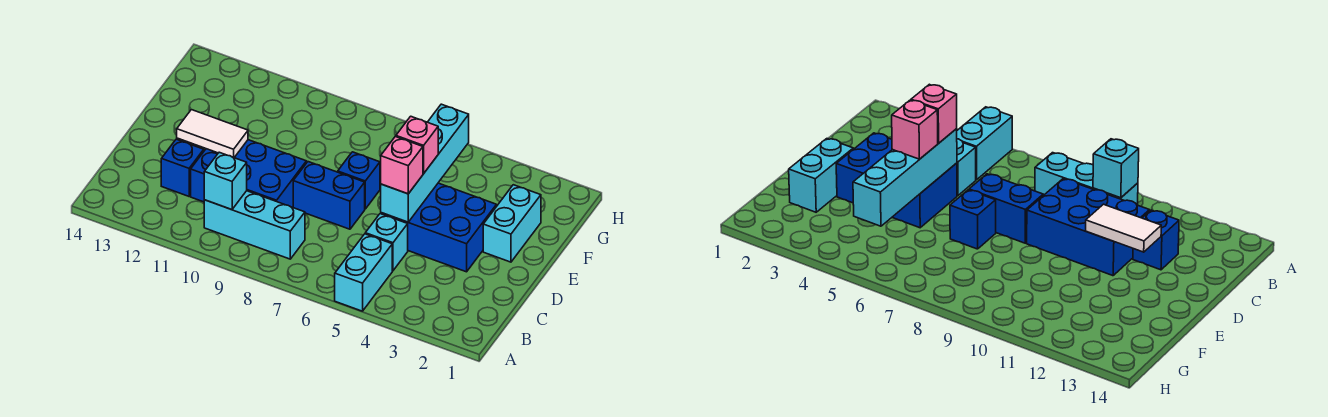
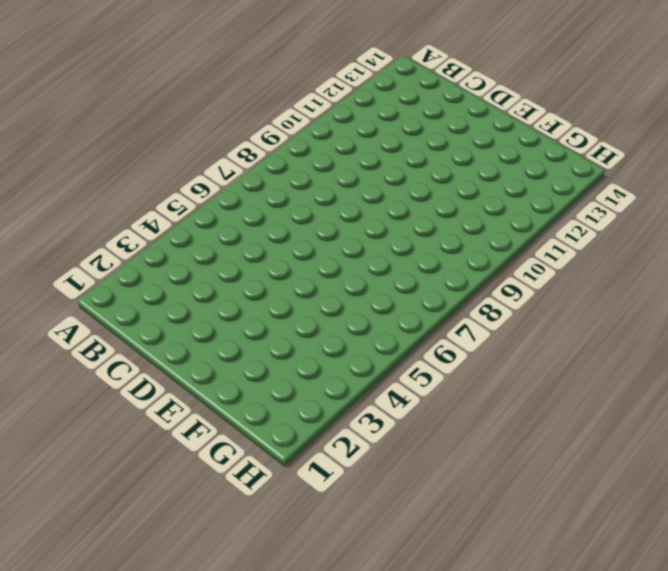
none -> cyan 1x2 brick [335,234,392,311]
none -> cyan 1x3 brick [204,191,305,259]
none -> cyan 1x1 brick [365,214,408,271]

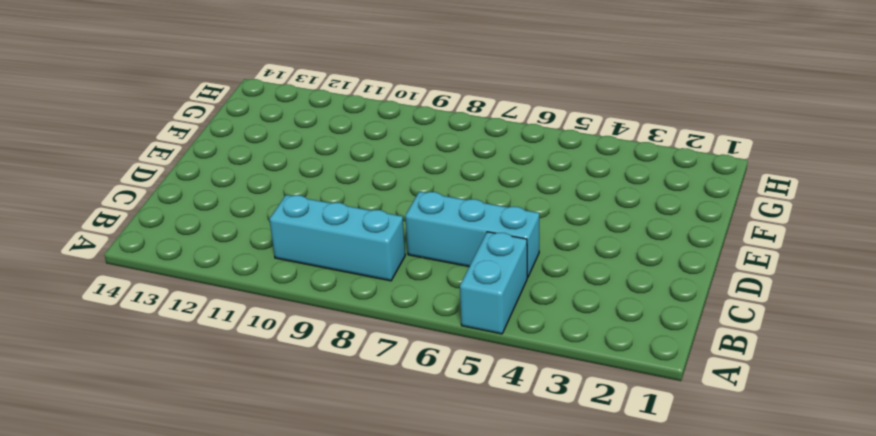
cyan 1x3 brick [405,192,539,278] -> cyan 1x1 brick [365,214,408,271]
none -> blue 2x3 brick [191,140,306,207]
none -> blue 1x1 brick [161,139,204,196]
none -> blue 2x3 brick [381,183,496,272]

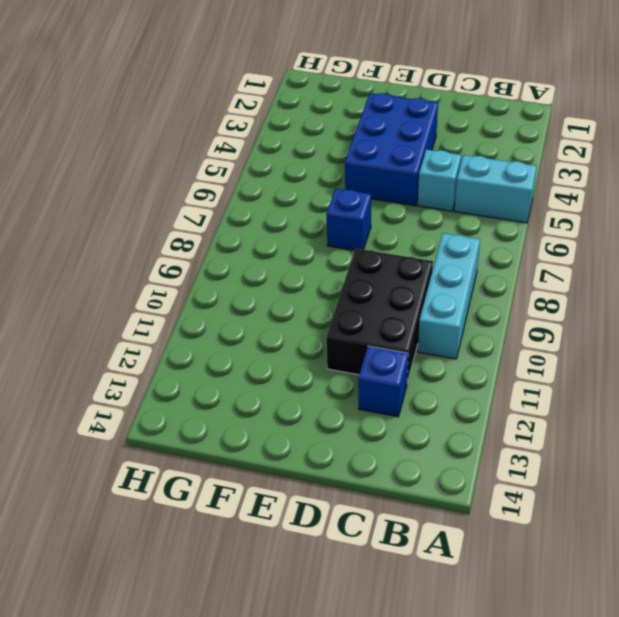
black 2x3 brick [326,248,433,383] -> blue 2x3 brick [191,140,306,207]
none -> blue 1x2 brick [293,162,365,229]
none -> cyan 1x2 brick [483,185,541,262]
none -> cyan 1x1 brick [204,152,247,210]

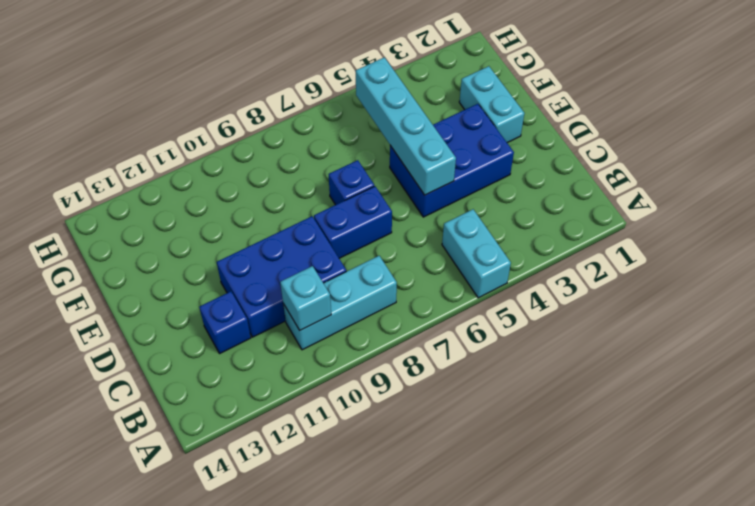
none -> cyan 1x1 brick [365,214,408,271]
none -> white 1x2 tile [177,110,248,158]
none -> pink 1x1 brick [381,137,423,194]

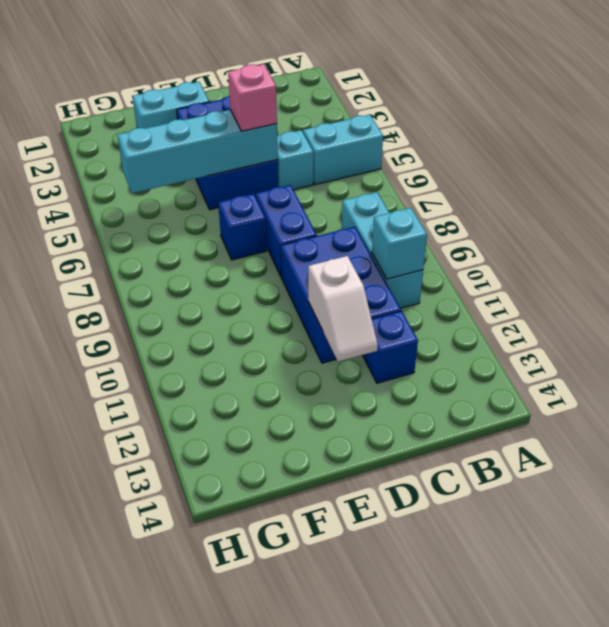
white 1x2 slope [308,256,378,362] -> white 1x2 tile [177,110,248,158]
none -> pink 1x1 brick [396,116,438,174]

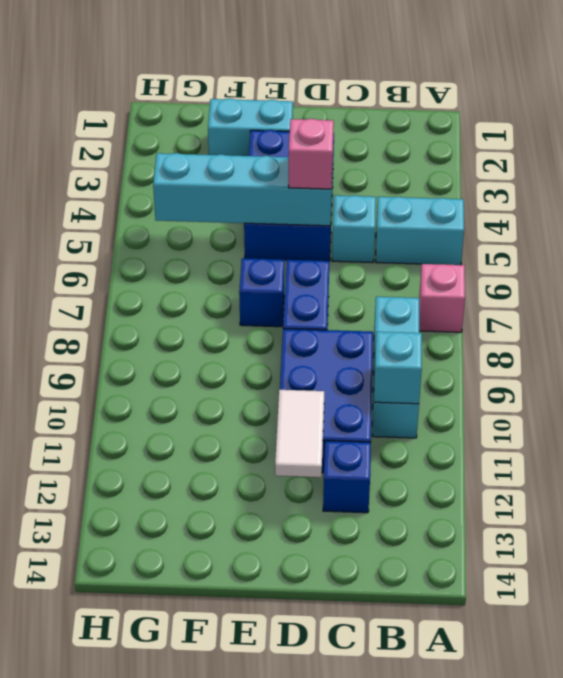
pink 1x1 brick [419,264,465,332] -> pink 1x1 brick moved to [396,116,438,174]

